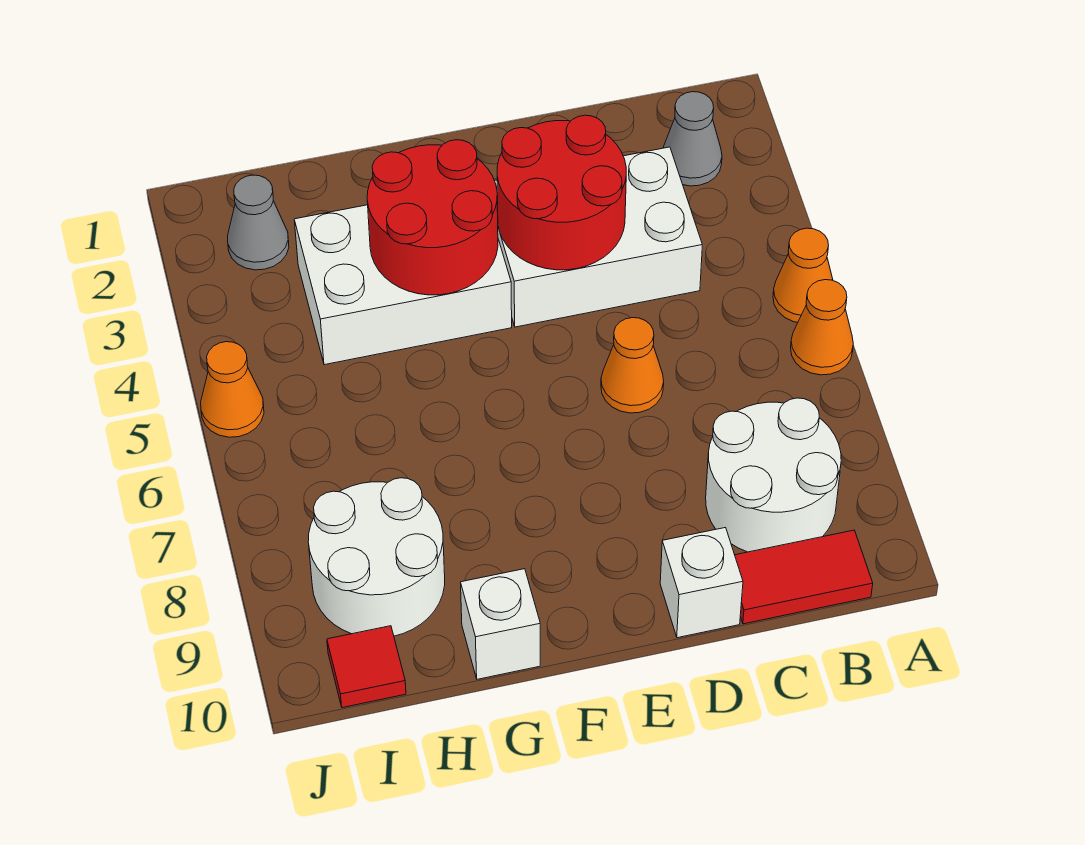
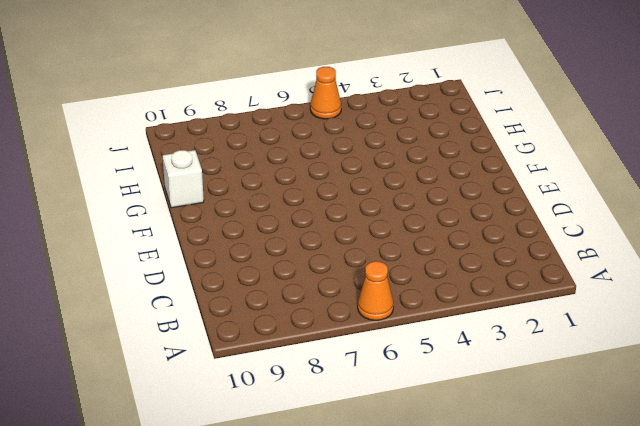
none -> orange 1x1 cone [773,228,833,322]
none -> grey 1x1 cone [663,92,722,186]
none -> white 2x2 round brick [706,398,841,552]

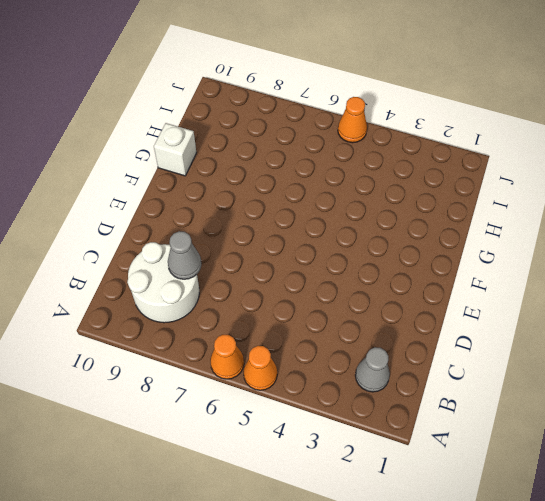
grey 1x1 cone [168,231,201,279] -> grey 1x1 cone moved to [228,175,289,270]
none -> red 1x2 tile [735,530,873,624]
none -> white 2x3 brick [495,147,702,327]
none -> orange 1x1 cone [601,318,664,413]

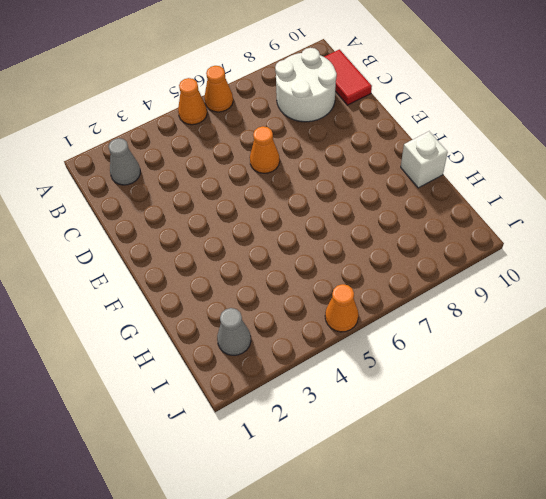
none -> white 2x3 brick [495,147,702,327]
none -> white 1x1 brick [660,528,743,638]
none -> white 2x3 brick [294,205,512,365]

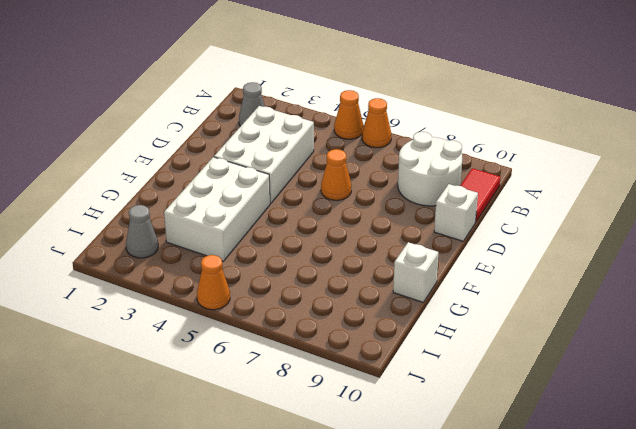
none -> white 2x2 round brick [308,478,445,636]
none -> red 1x1 tile [327,626,406,708]
none -> red 2x2 round brick [497,115,626,270]

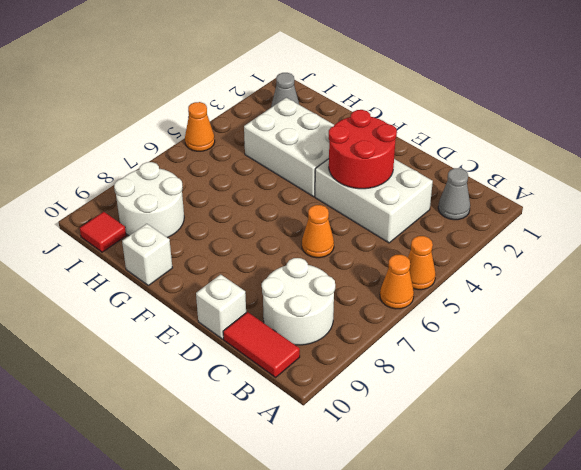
none -> red 2x2 round brick [367,140,498,295]

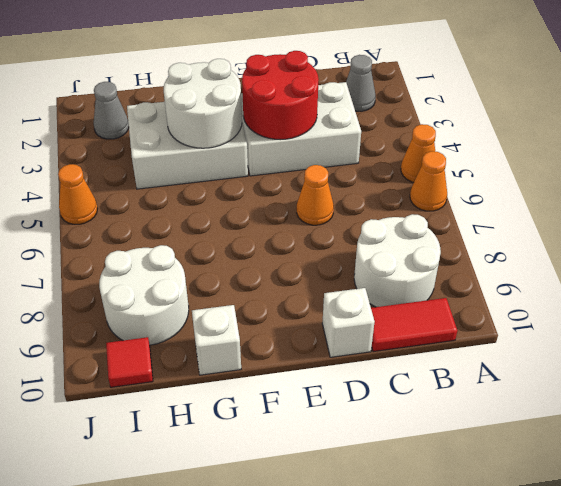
white 2x2 round brick [164,59,242,148] -> red 2x2 round brick [367,140,498,295]

